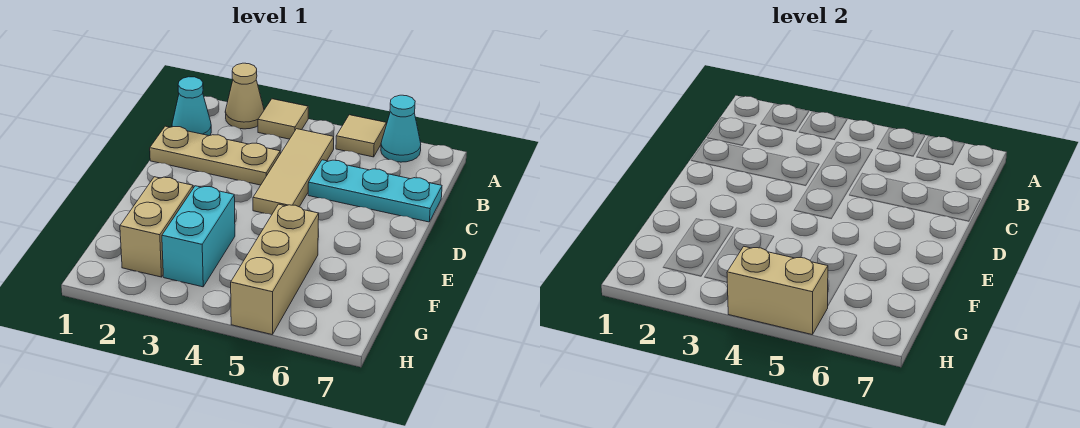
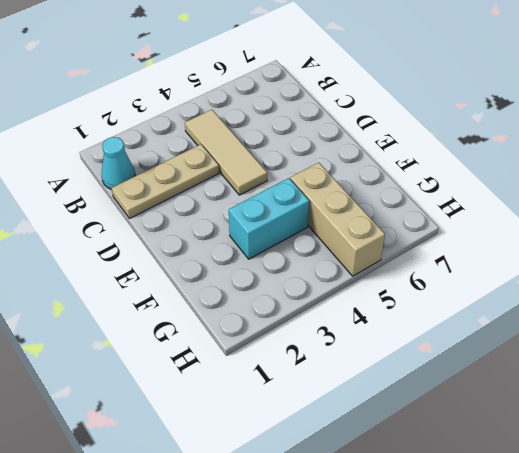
cyan 1x2 brick [229,178,309,259] -> cyan 1x2 brick turned to [162,186,235,287]
none -> tan 1x1 cone [225,63,264,129]
none -> tan 1x1 tile [258,99,308,139]
none -> tan 1x1 tile [336,115,386,157]

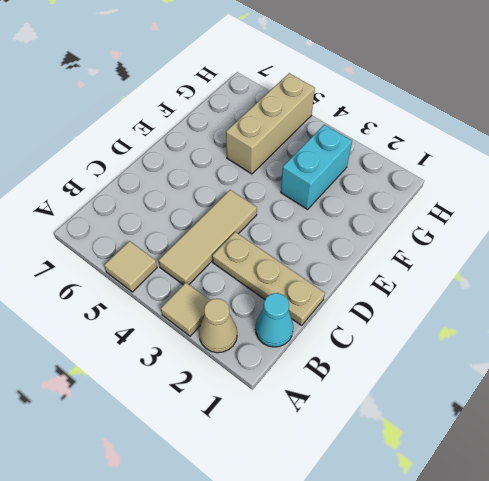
none -> cyan 1x1 cone [381,95,421,162]
none -> cyan 1x3 plate [308,160,442,222]
none -> tan 1x2 brick [120,177,193,277]

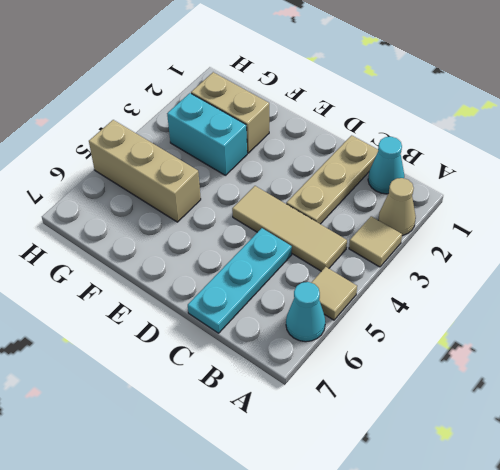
none -> tan 1x2 brick [727,247,828,335]

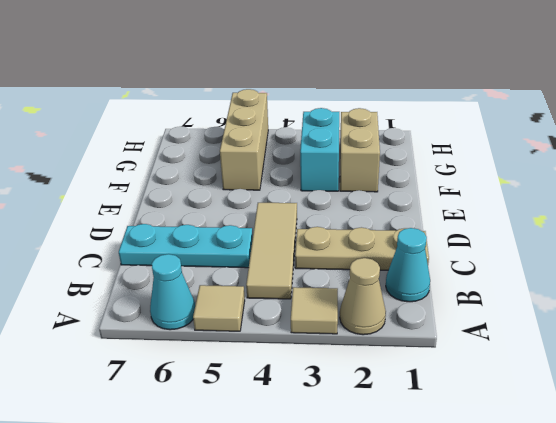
none -> tan 1x2 brick [727,247,828,335]

